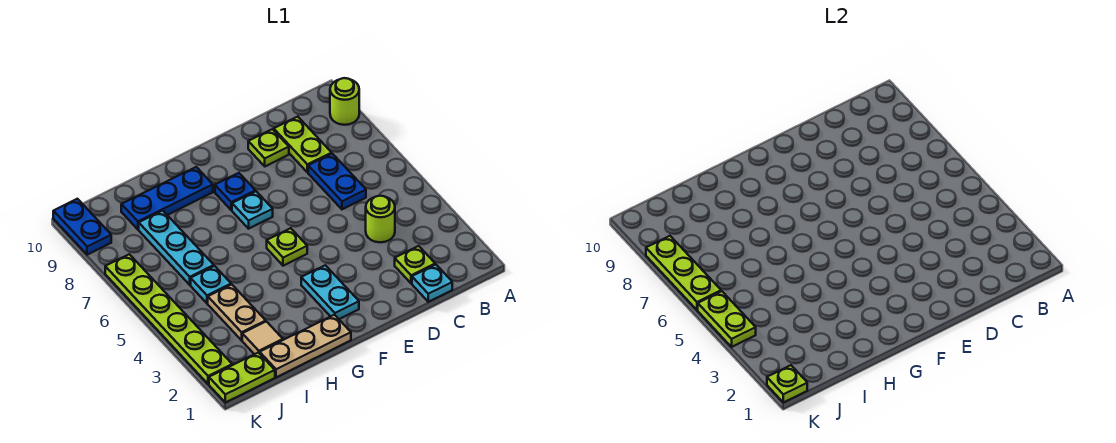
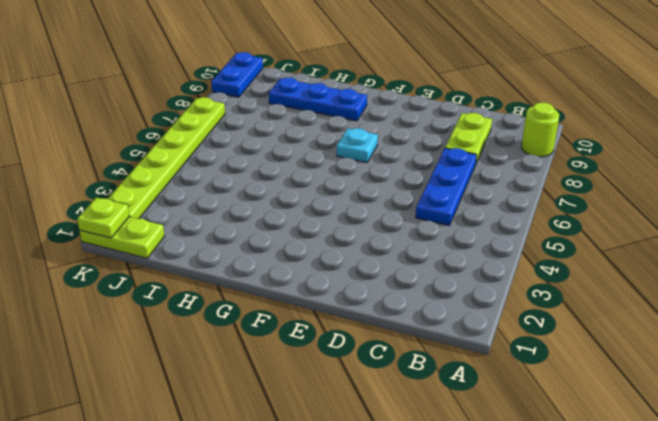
blue 1x3 plate [416,148,477,225] -> blue 1x2 plate [308,154,366,209]
none -> cyan 1x1 plate [412,264,452,302]
none -> lime 1x1 plate [395,246,435,283]
none -> lime 1x1 round brick [366,196,395,242]

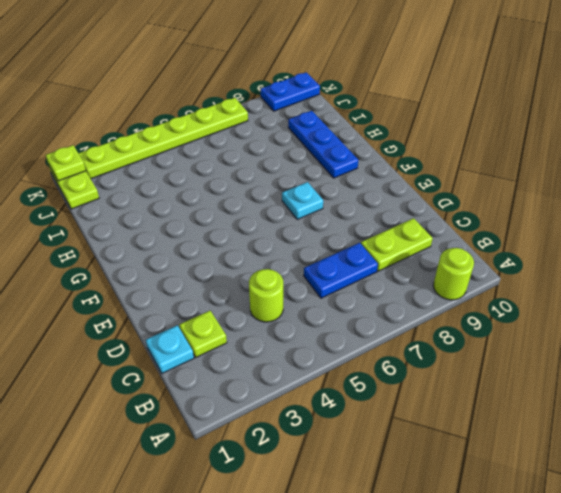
none -> lime 1x1 plate [248,129,289,166]
none -> cyan 1x2 plate [301,265,359,319]
none -> lime 1x1 plate [267,228,307,266]

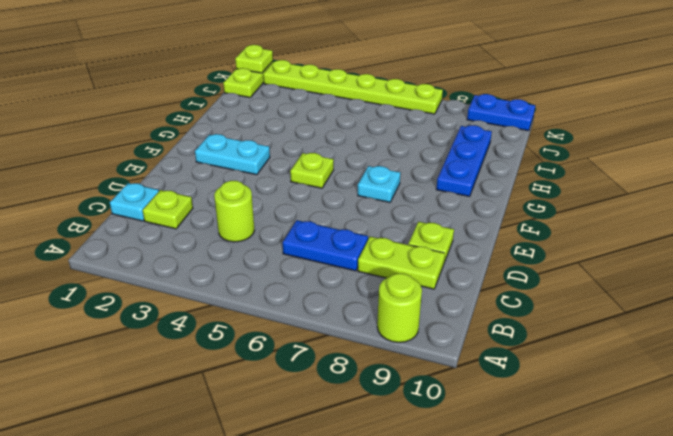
none -> blue 1x1 plate [215,173,255,210]
none -> tan 1x3 plate [260,315,351,377]
none -> tan 1x1 tile [242,322,283,354]

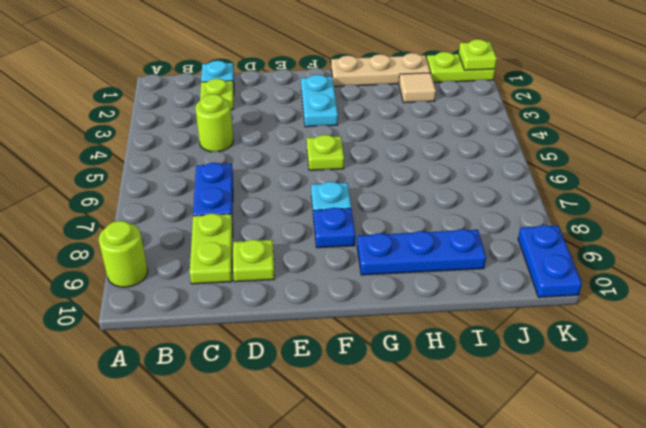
none -> tan 1x2 plate [208,285,266,340]
none -> cyan 1x1 plate [191,266,231,303]
none -> cyan 1x3 plate [139,211,214,285]

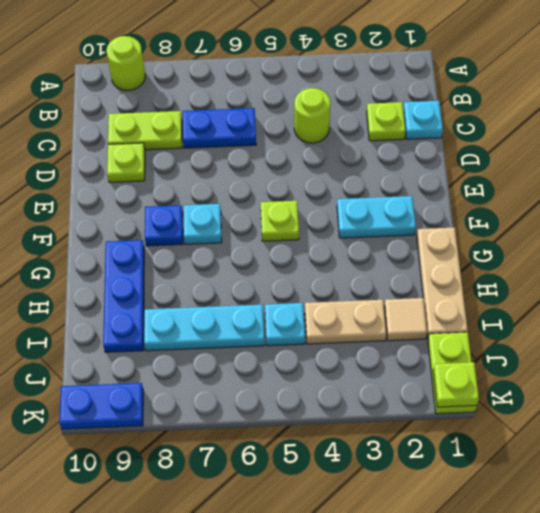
none -> lime 1x6 plate [105,254,232,384]
none -> lime 1x2 plate [698,291,756,347]
none -> lime 1x3 plate [646,236,721,310]

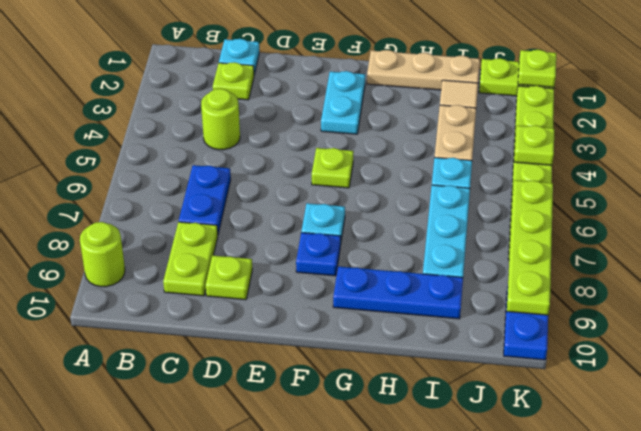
lime 1x1 plate [514,125,554,165] -> lime 1x2 plate [698,291,756,347]
lime 1x4 plate [507,180,553,315] -> lime 1x3 plate [646,236,721,310]

